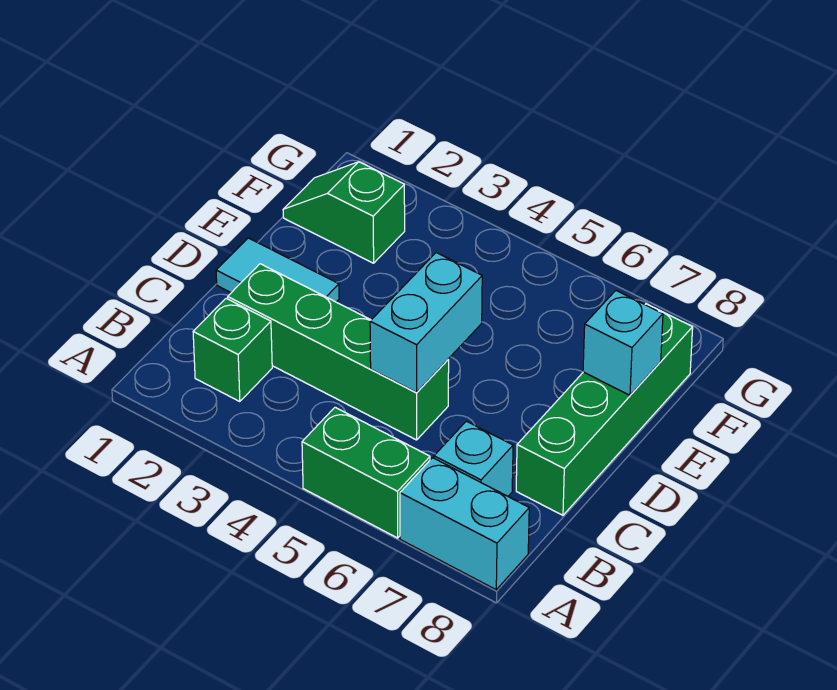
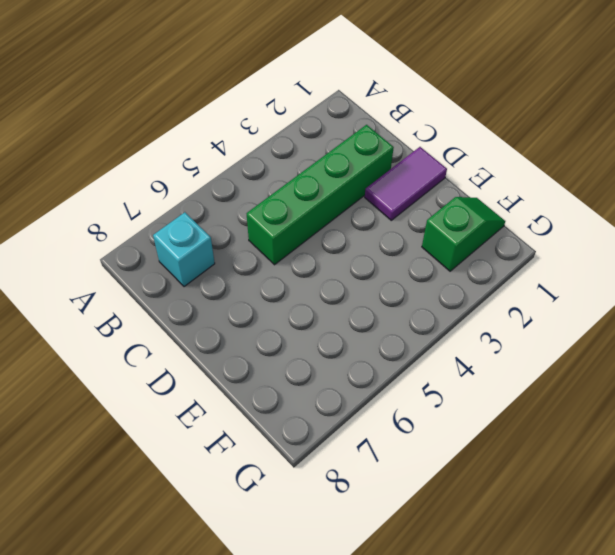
purple 1x2 tile [365,147,447,220] -> cyan 1x2 tile [216,238,339,302]
none -> green 1x2 brick [302,407,430,538]
none -> cyan 1x2 brick [400,458,529,590]

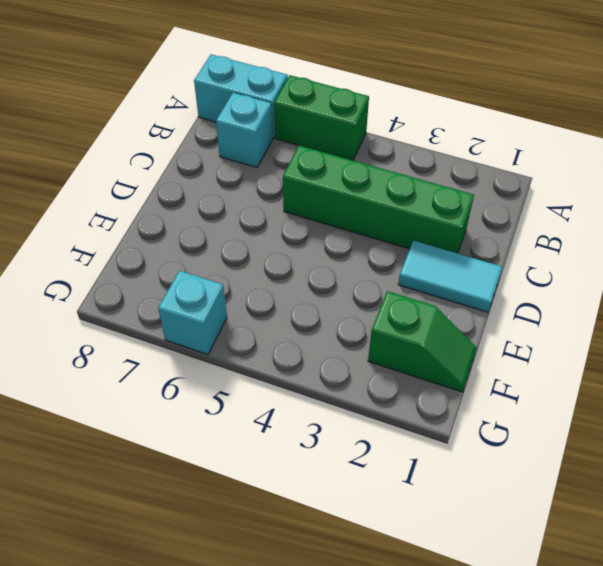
cyan 1x1 brick [158,271,227,354] -> cyan 1x1 brick moved to [583,291,663,395]
none -> green 1x1 brick [193,298,272,402]
none -> green 1x4 brick [516,304,693,515]

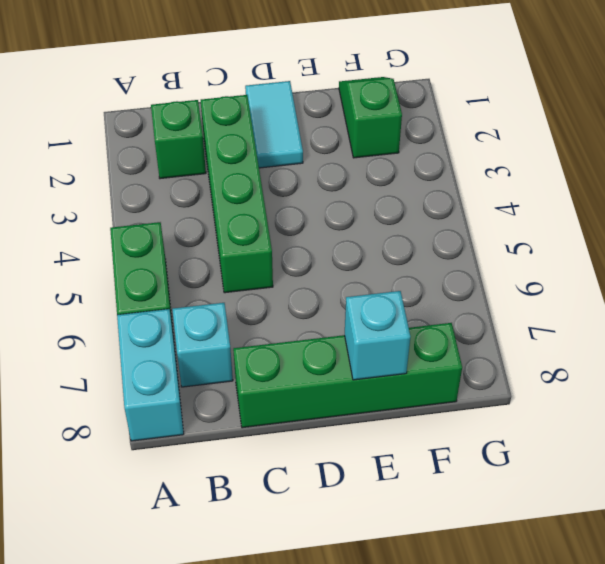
none -> cyan 1x2 brick [370,253,482,392]

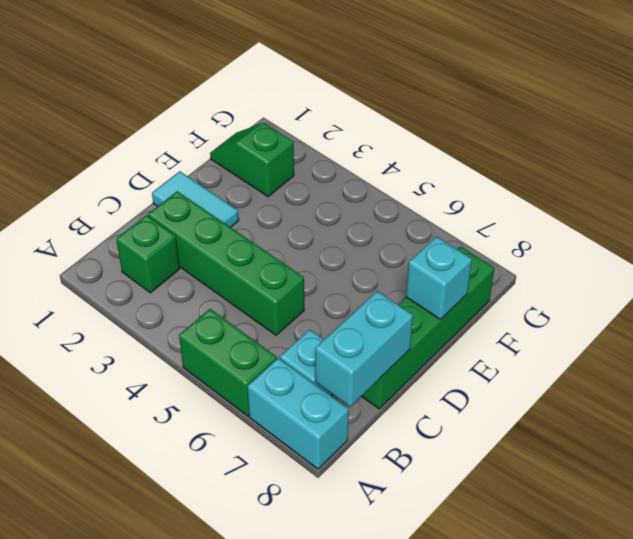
cyan 1x2 brick [315,291,413,407] -> cyan 1x2 brick moved to [370,253,482,392]

